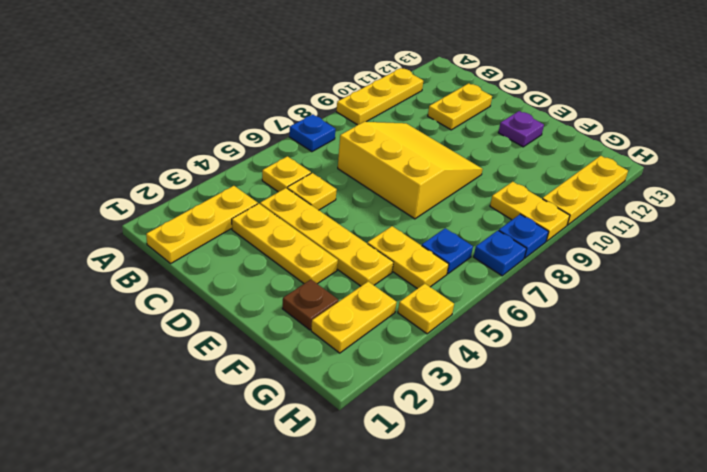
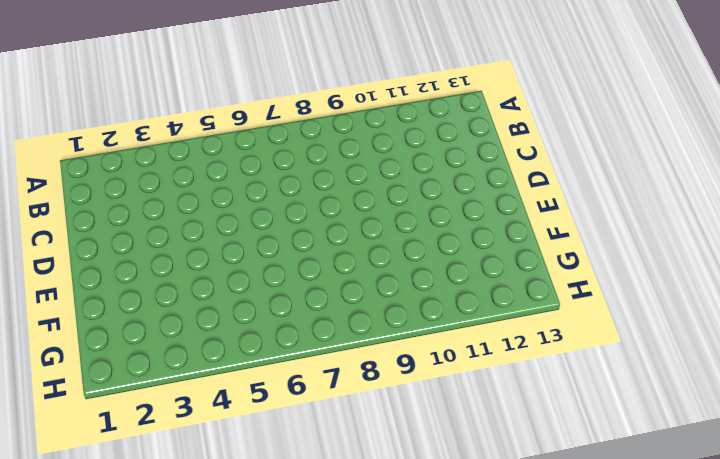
none -> blue 1x1 plate [289,114,335,152]
none -> yellow 1x3 plate [336,68,423,125]
none -> yellow 1x3 plate [146,186,258,263]

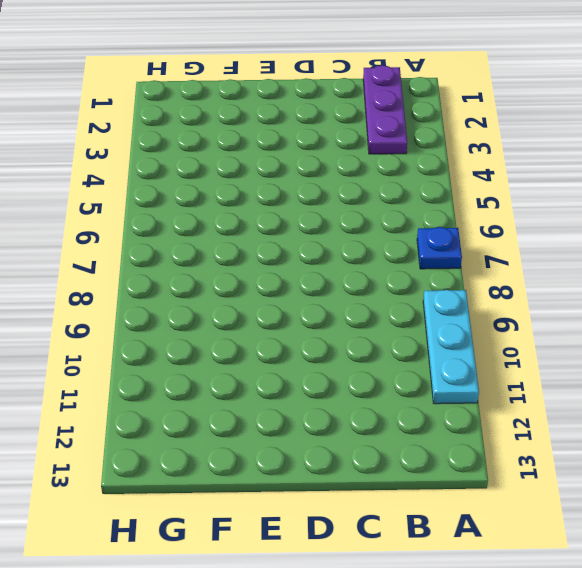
cyan 1x3 plate [423,290,479,404] -> yellow 1x3 plate [336,68,423,125]
purple 1x3 plate [363,65,407,154] -> yellow 1x3 plate [146,186,258,263]
none -> yellow 1x1 plate [262,156,311,192]
none -> yellow 1x3 plate [232,204,338,284]
none -> yellow 1x4 plate [260,188,393,286]

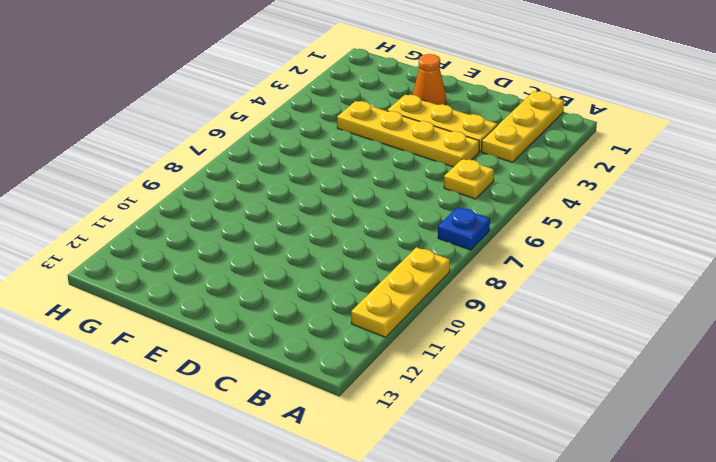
orange 1x1 cone [413,54,446,105] -> none
none -> yellow 1x1 plate [287,173,337,210]
none -> yellow 3x3 slope [338,122,483,219]
none -> yellow 1x2 plate [428,83,492,130]

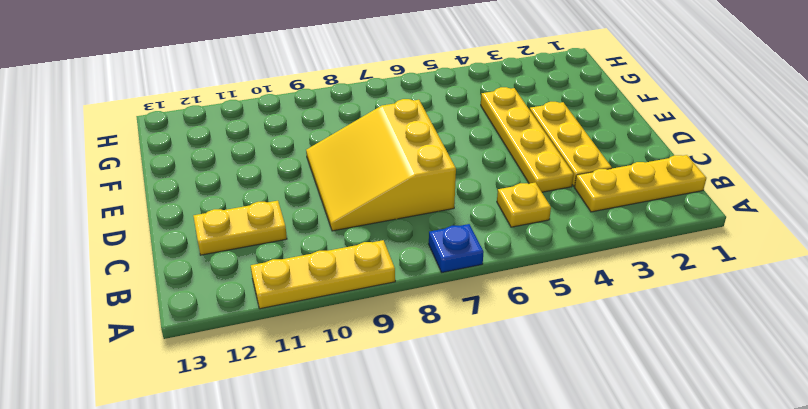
none -> yellow 1x1 plate [287,173,337,210]
none -> purple 1x1 plate [498,111,544,147]
none -> brown 1x1 plate [282,280,339,330]

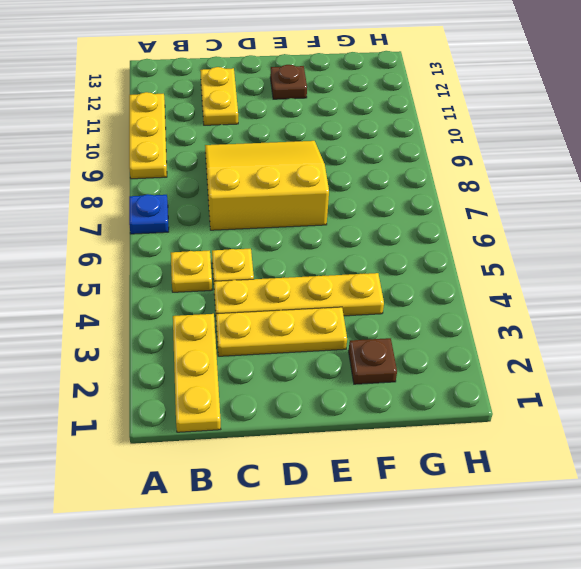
brown 1x1 plate [270,65,307,99] -> purple 1x1 plate [498,111,544,147]
none -> yellow 1x2 plate [367,226,449,289]
none -> yellow 1x2 plate [311,282,397,353]
none -> blue 1x1 plate [422,228,473,274]

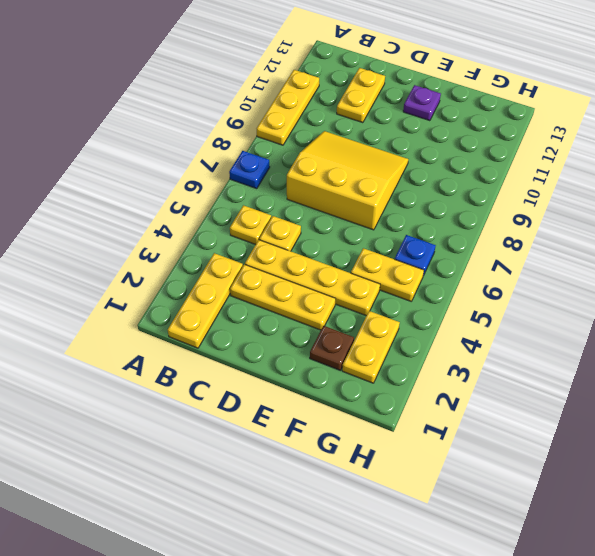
none -> yellow 1x2 plate [490,182,570,241]
none -> yellow 1x1 plate [398,283,454,334]
none -> blue 1x1 plate [474,231,526,276]

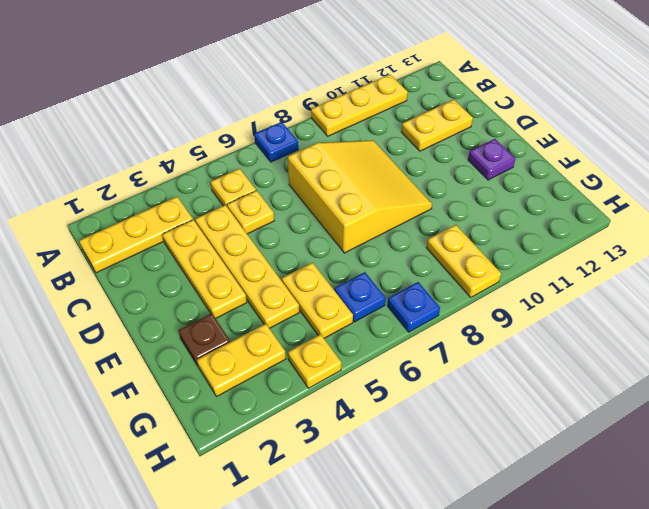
none -> blue 1x1 plate [499,214,549,258]
none -> yellow 1x3 plate [542,156,628,225]

